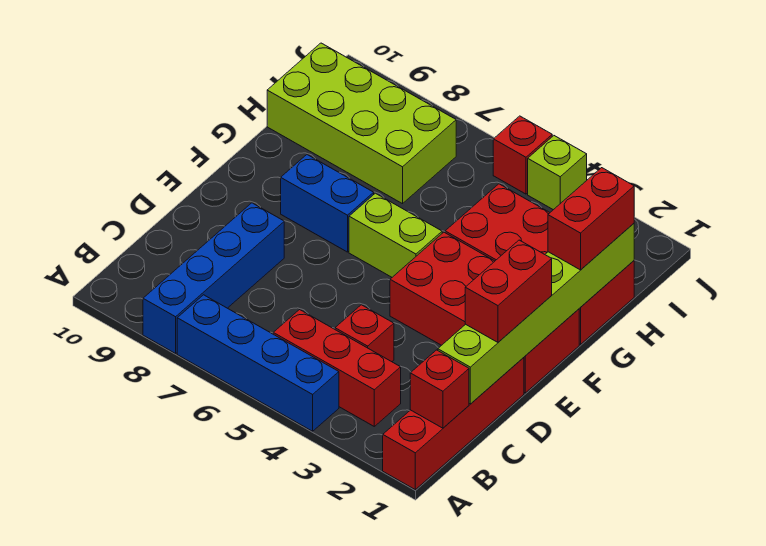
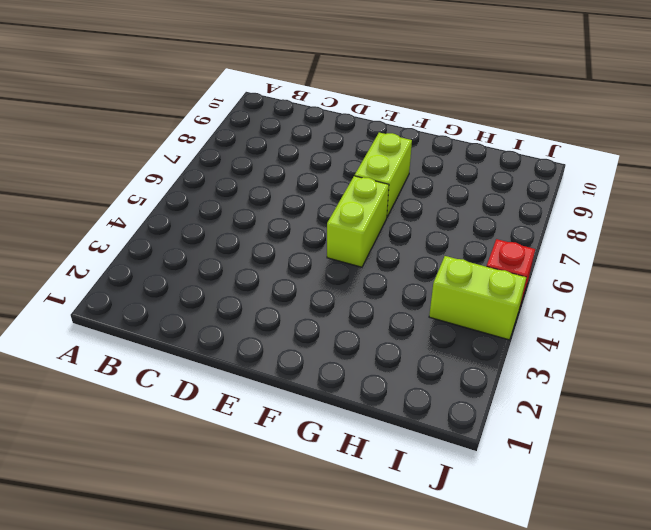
lime 1x2 brick [355,133,412,217] -> blue 1x2 brick [281,155,374,252]
lime 1x2 brick [429,256,526,340] -> lime 1x1 brick [528,136,587,210]
none -> red 1x4 brick [383,358,524,489]
none -> blue 1x4 brick [177,295,339,431]
none -> blue 1x4 brick [143,203,284,353]

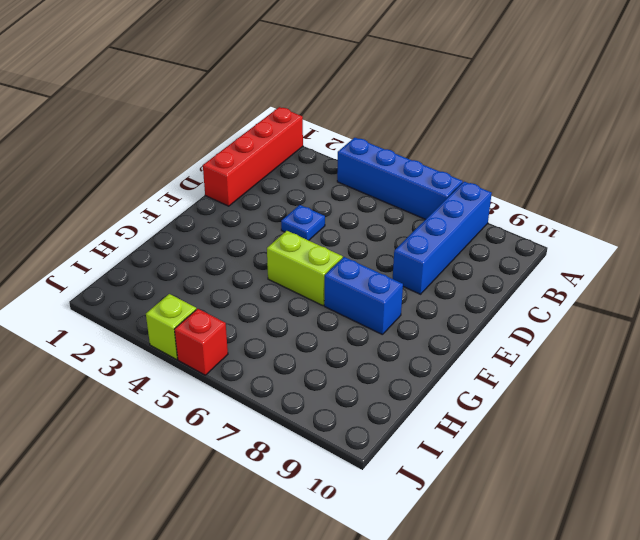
blue 1x1 plate [281,205,325,240] -> none
none -> red 1x3 brick [273,310,401,426]
none -> red 1x1 brick [335,305,394,362]
none -> red 2x4 brick [390,232,579,393]

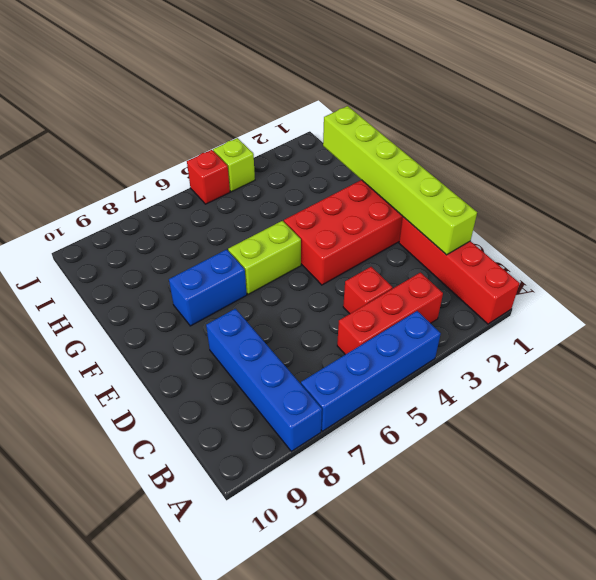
none -> red 2x4 brick [445,184,634,344]
none -> lime 2x4 brick [267,43,456,204]
none -> red 1x1 brick [410,350,469,428]

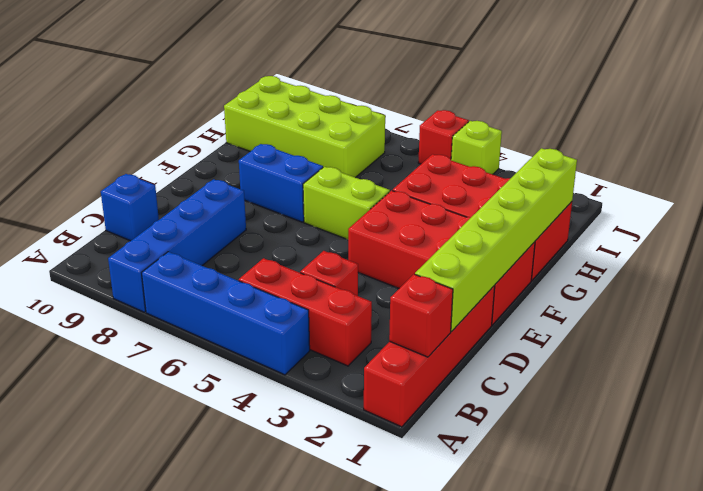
blue 1x1 brick [101,174,159,241] -> none
none -> red 1x2 brick [465,240,552,342]
none -> red 1x2 brick [548,168,634,270]

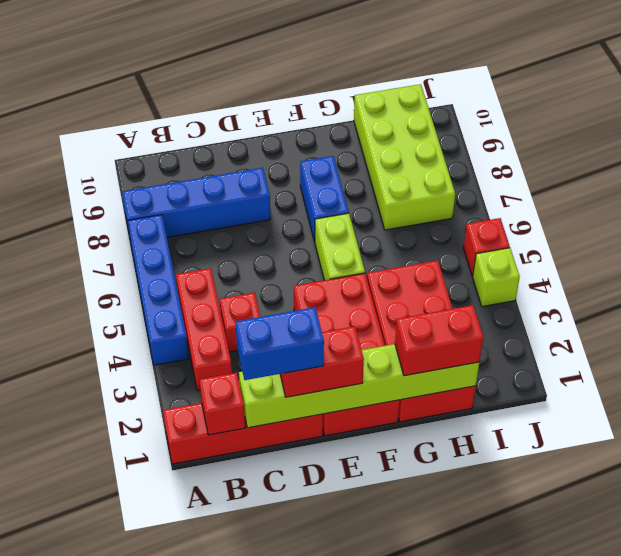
blue 1x2 brick [235,307,324,380] -> none

